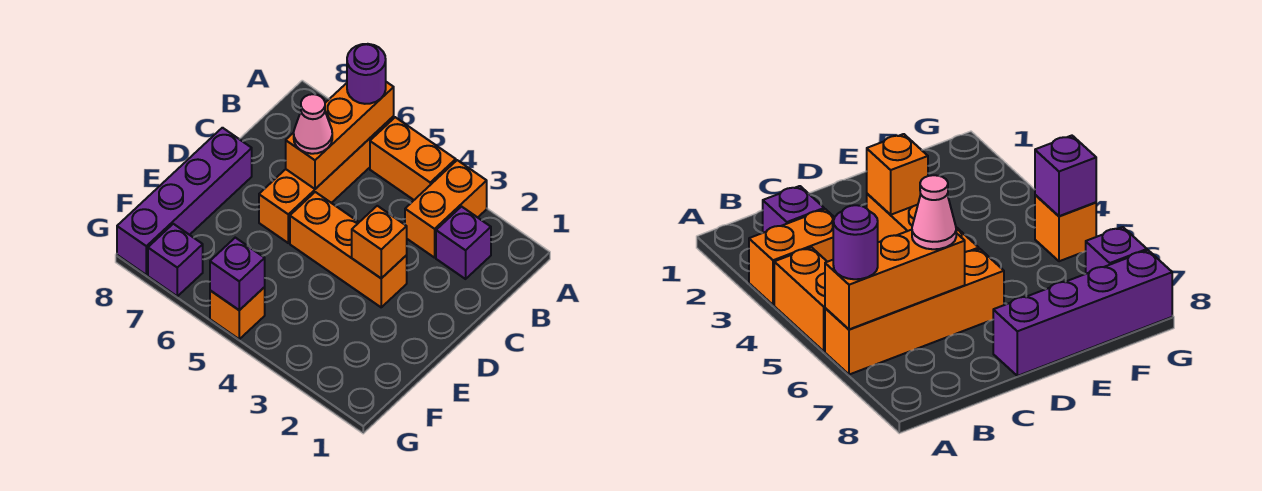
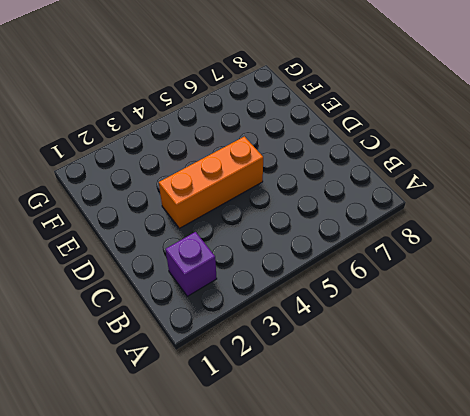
none -> orange 1x2 brick [405,160,487,258]
none -> orange 1x2 brick [370,117,456,200]
none -> orange 1x4 brick [259,116,394,243]

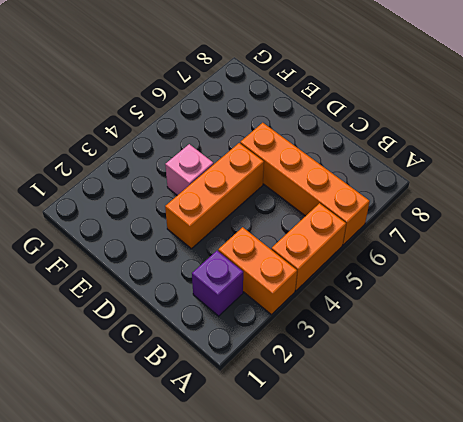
pink 1x1 brick [165,144,214,195] -> none
none -> purple 1x4 brick [117,128,252,275]
none -> orange 1x1 brick [210,287,265,339]
none -> purple 1x1 brick [148,224,203,296]

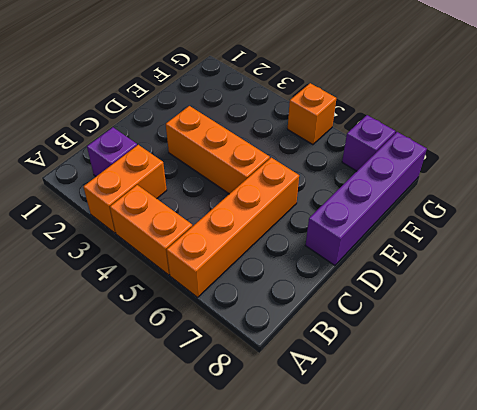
none -> orange 1x3 brick [286,82,394,189]
none -> orange 1x1 brick [352,206,407,278]
none -> purple 1x1 brick [210,238,265,310]

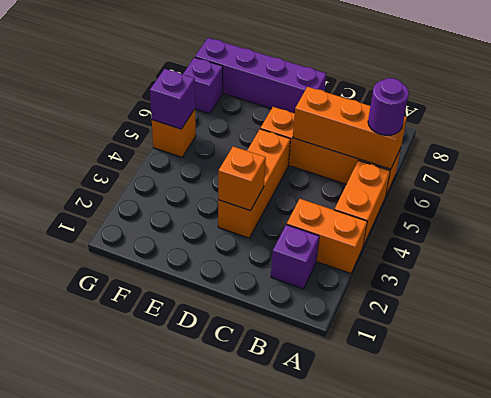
none -> pink 1x1 cone [294,94,332,154]

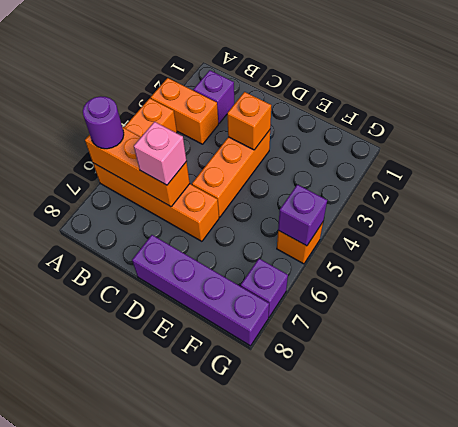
pink 1x1 brick [134,122,186,185] -> pink 1x1 cone [294,94,332,154]

